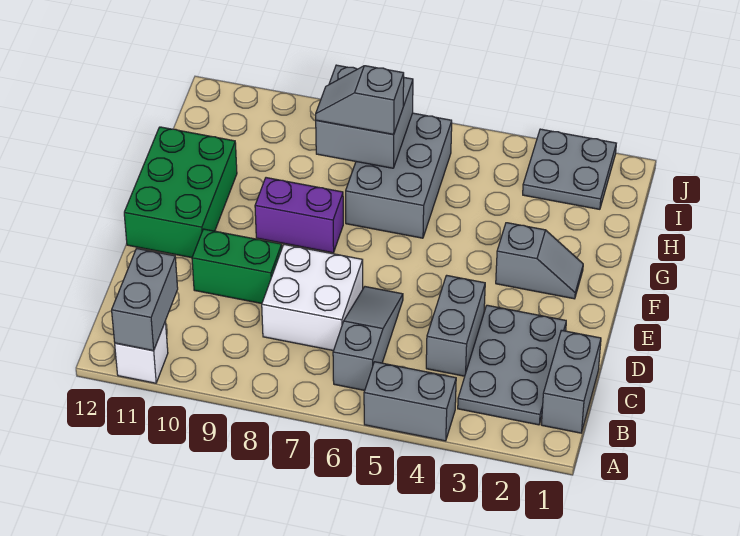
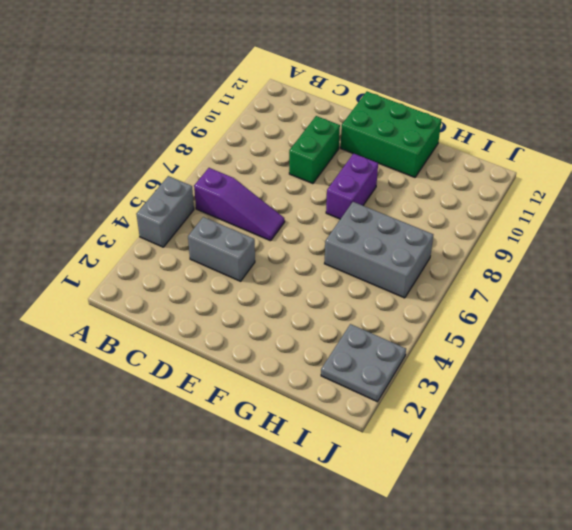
purple 1x3 slope [194,168,285,241] -> grey 1x3 slope [333,287,403,390]
none -> white 1x1 brick [115,321,168,383]
none -> grey 1x2 brick [541,330,601,433]
none -> grey 2x3 plate [458,305,566,425]

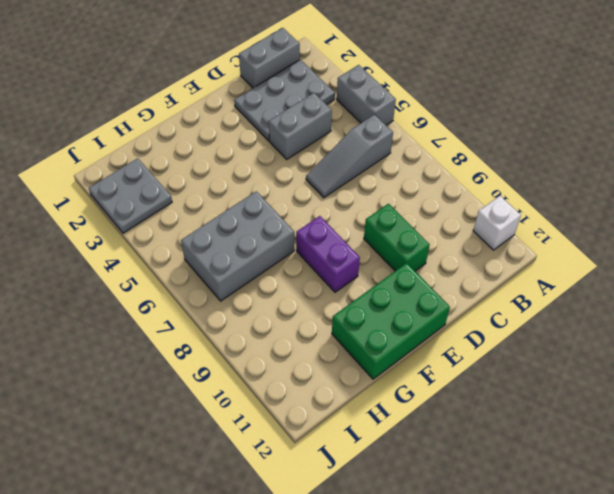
none -> white 2x2 brick [262,245,363,351]
none -> grey 1x2 slope [496,223,583,299]
none -> grey 1x2 brick [112,249,178,351]

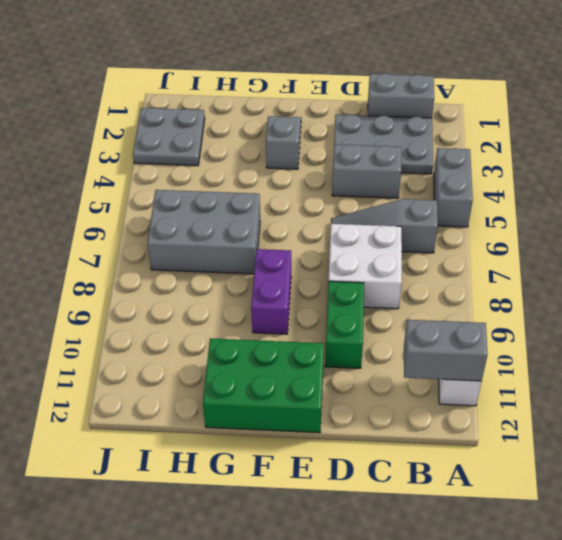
none -> grey 2x2 brick [316,65,413,168]
none -> grey 1x2 slope [316,66,404,134]

